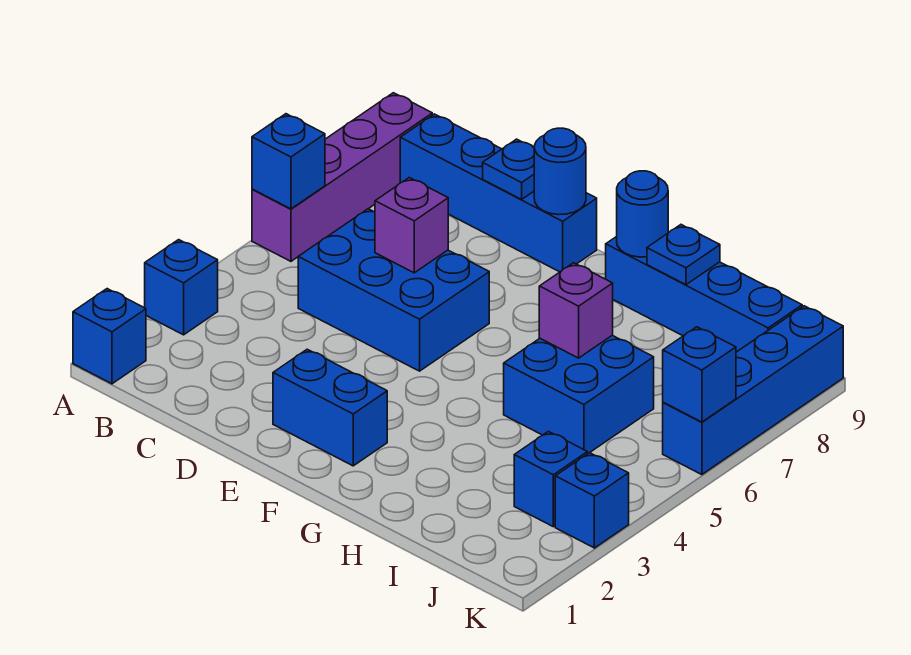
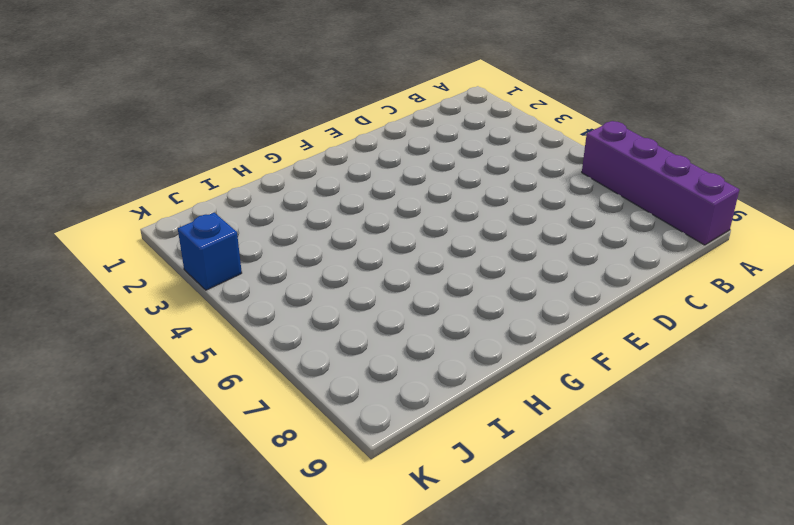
none -> blue 1x1 brick [73,289,146,384]
none -> blue 1x1 brick [145,240,218,335]
none -> blue 1x4 brick [400,114,597,272]

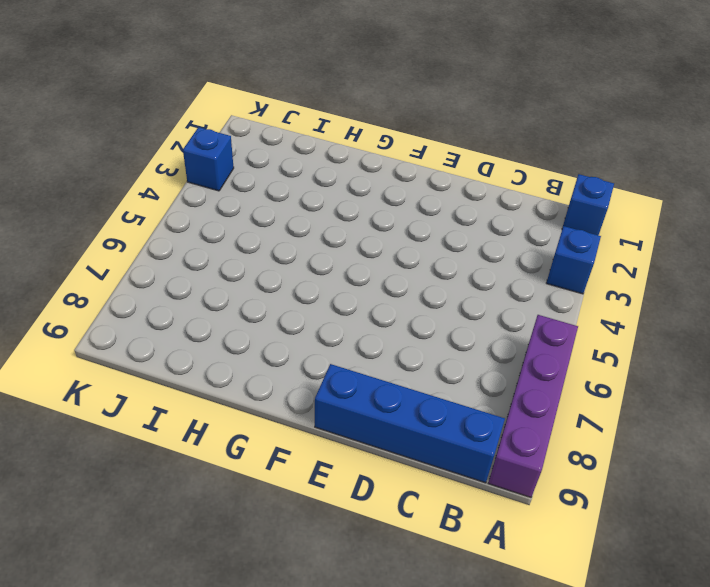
none -> blue 2x3 brick [298,209,489,371]
none -> blue 1x2 brick [273,349,387,466]
none -> blue 1x4 brick [606,236,802,352]

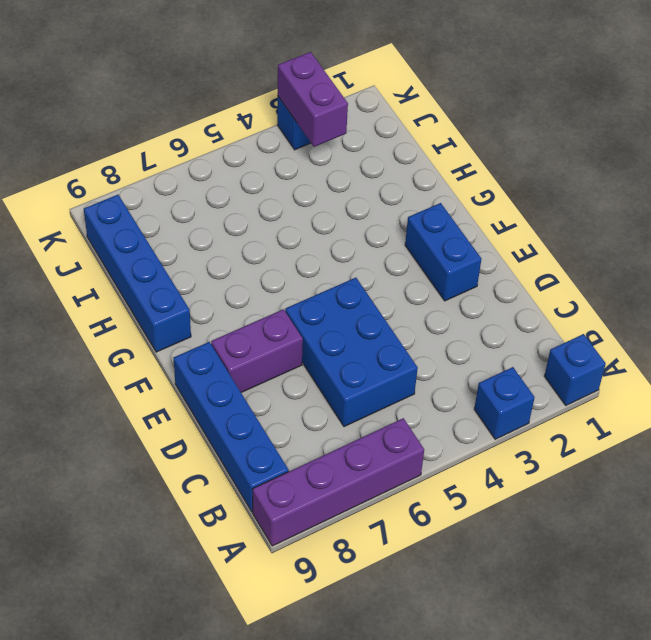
purple 1x2 brick [211,309,303,392] -> none
purple 1x2 brick [278,52,348,147] -> none
none -> blue 2x2 brick [504,335,654,454]
none -> blue 1x1 brick [514,431,587,527]
none -> blue 1x4 brick [663,306,843,475]

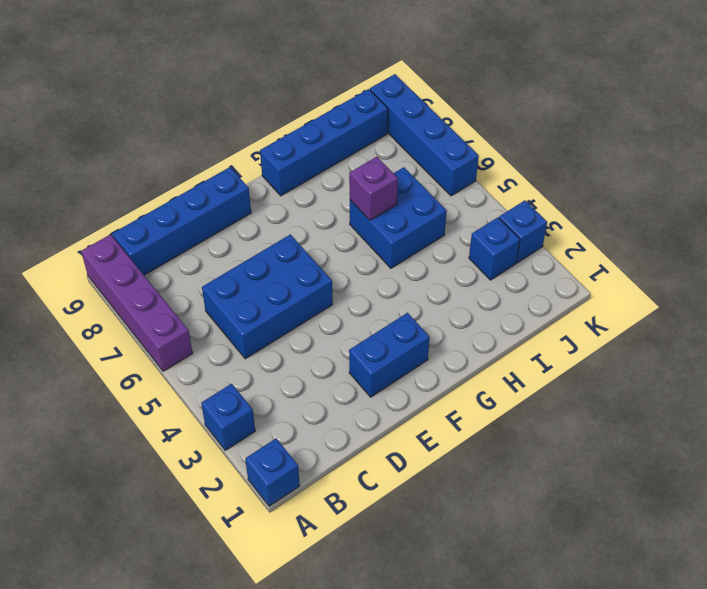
none -> blue 1x1 brick [252,114,325,209]
none -> purple 1x1 brick [375,178,448,273]
none -> blue 1x1 plate [483,139,534,199]

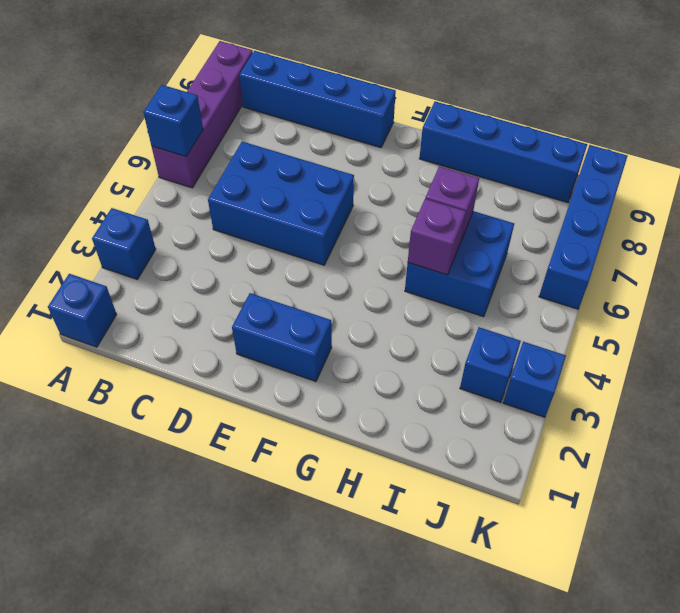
purple 1x1 brick [408,199,466,275] -> purple 1x1 brick moved to [375,178,448,273]
none -> blue 1x1 plate [483,139,534,199]
none -> blue 1x1 round brick [534,128,586,215]
none -> blue 1x1 round brick [617,171,668,257]

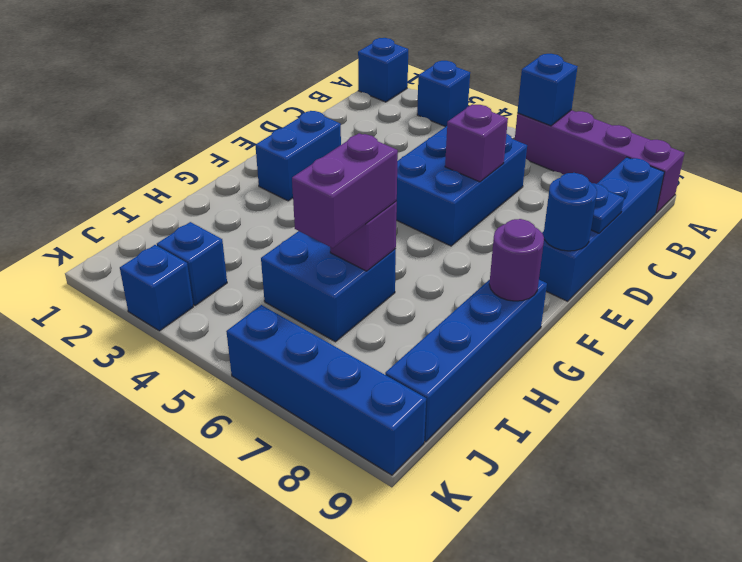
purple 1x1 round brick [489,219,544,301] -> blue 1x1 round brick [617,171,668,257]
purple 1x2 brick [292,133,398,248] -> none
none -> blue 1x1 plate [647,225,720,285]
none -> blue 1x1 brick [663,327,736,422]

